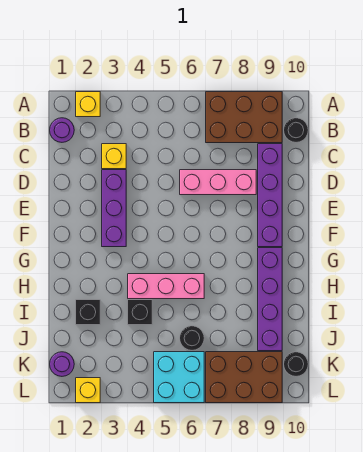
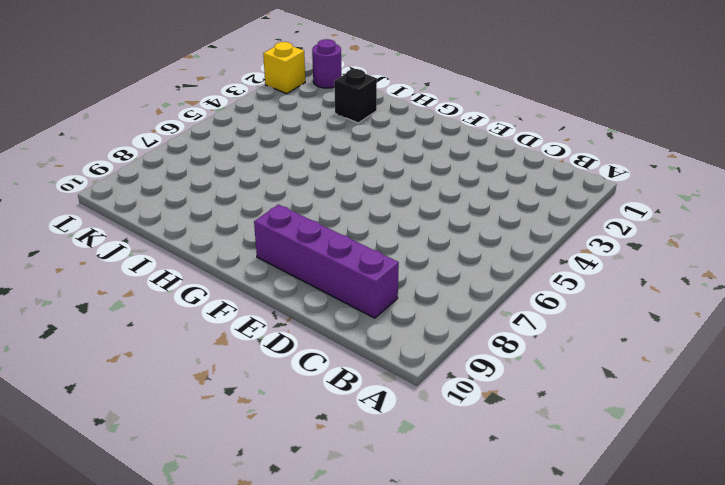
none -> yellow 1x1 brick [76,92,100,117]
none -> brown 2x3 brick [206,92,282,143]
none -> purple 1x1 round brick [50,118,74,142]

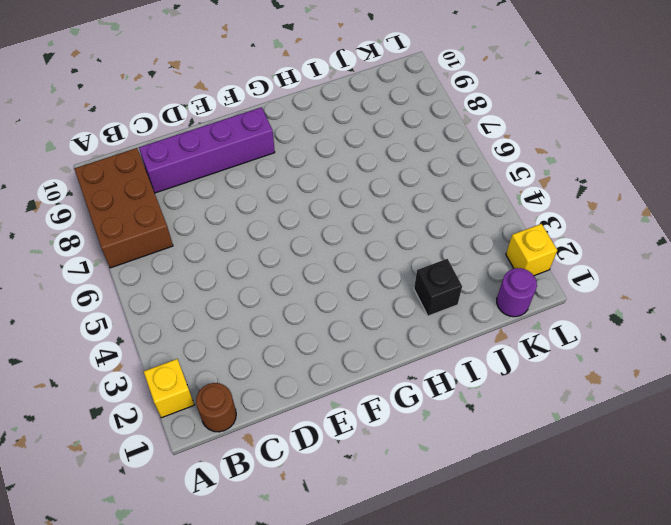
brown 1x1 round brick [196,383,236,432] -> purple 1x1 round brick [50,118,74,142]
none -> black 1x1 round brick [284,118,308,142]
none -> yellow 1x1 brick [102,144,126,169]
none -> purple 1x3 brick [102,170,126,247]

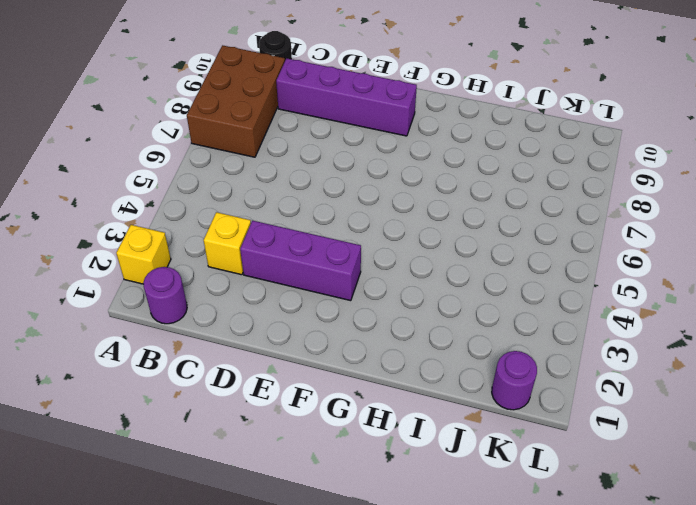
none -> pink 1x3 brick [180,170,256,195]
none -> purple 1x4 brick [258,248,282,351]
none -> pink 1x3 brick [128,274,204,299]

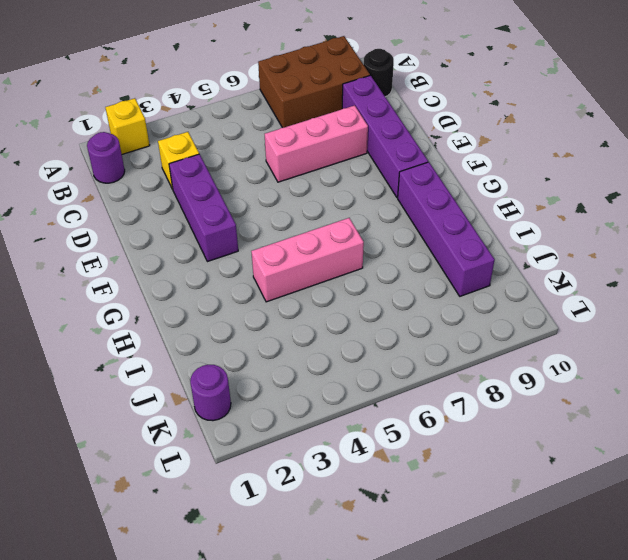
none -> black 1x1 brick [76,300,100,325]
none -> black 1x1 brick [128,300,152,325]
none -> black 1x1 round brick [180,326,204,350]

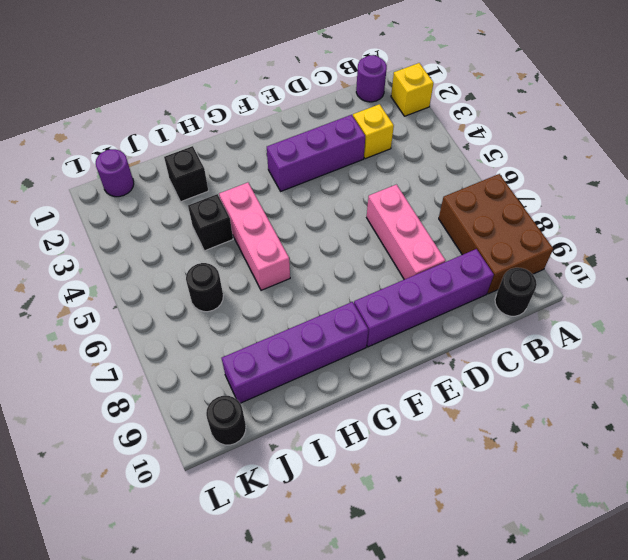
none -> cyan 2x2 brick [154,352,204,403]
none -> brown 2x3 brick [206,352,282,403]
none -> yellow 1x1 brick [76,378,100,403]

